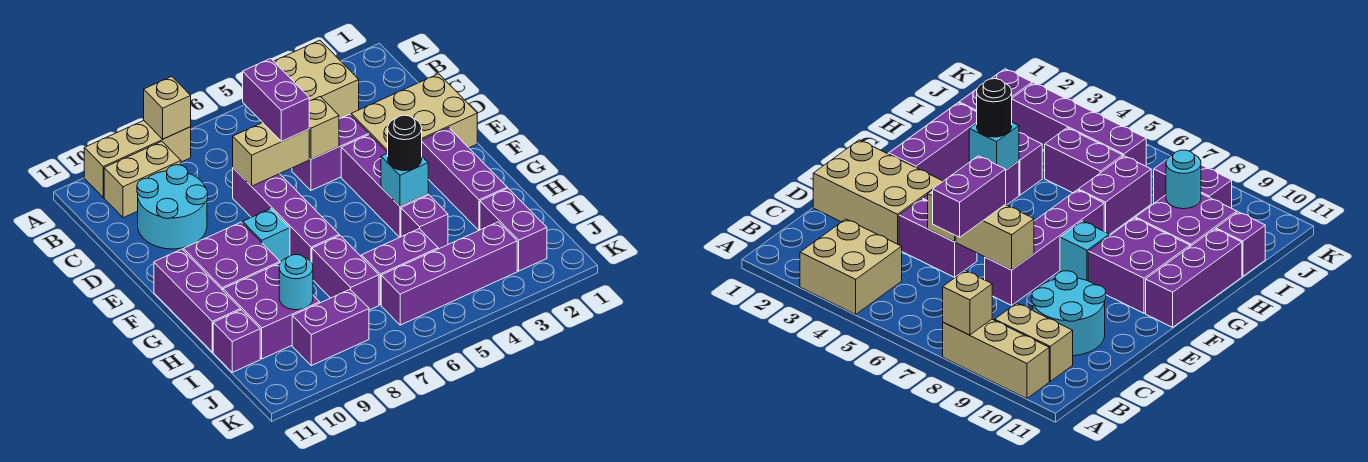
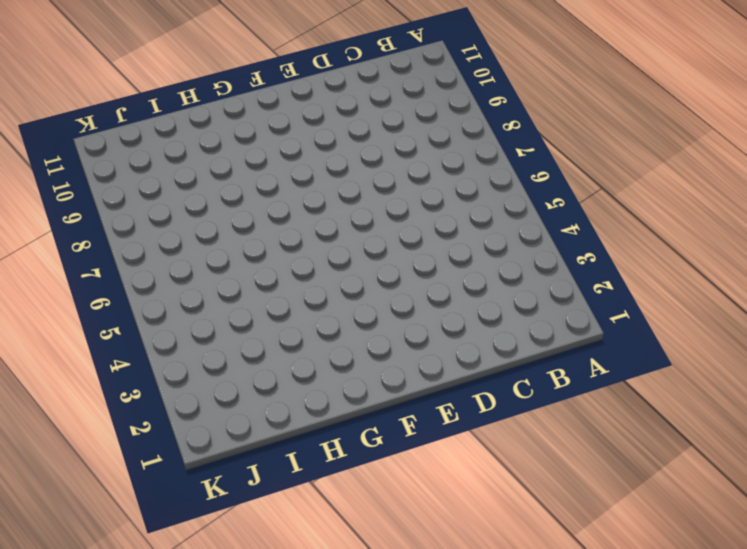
none -> tan 2x2 brick [274,40,359,119]
none -> tan 1x3 brick [84,121,191,197]
none -> tan 1x2 brick [104,142,181,218]

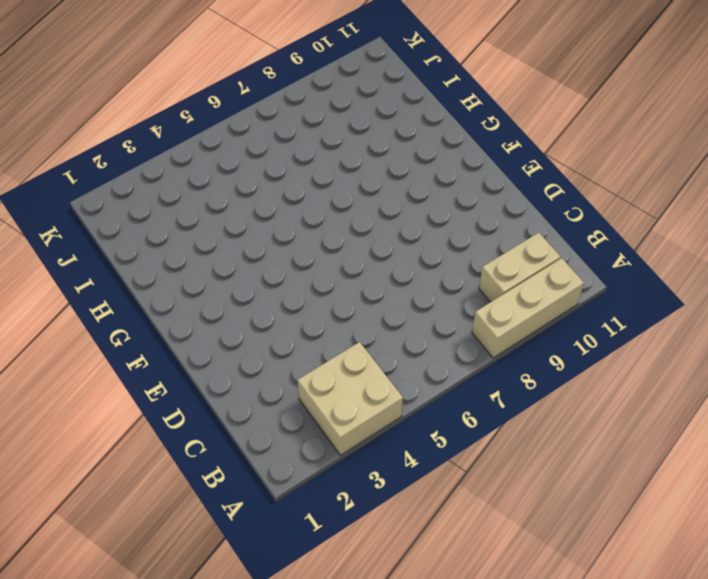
none -> cyan 2x2 round brick [137,165,208,249]
none -> tan 2x3 brick [351,74,477,152]
none -> purple 1x2 brick [292,114,369,190]

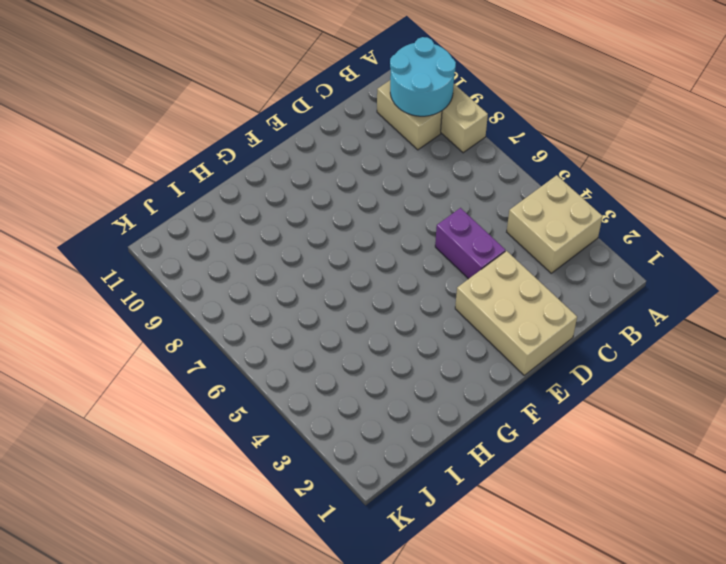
cyan 2x2 round brick [390,37,456,116] -> cyan 2x2 round brick moved to [137,165,208,249]
none -> purple 1x4 brick [233,168,339,263]
none -> purple 1x3 brick [341,134,428,237]
none -> purple 1x3 brick [422,128,507,230]

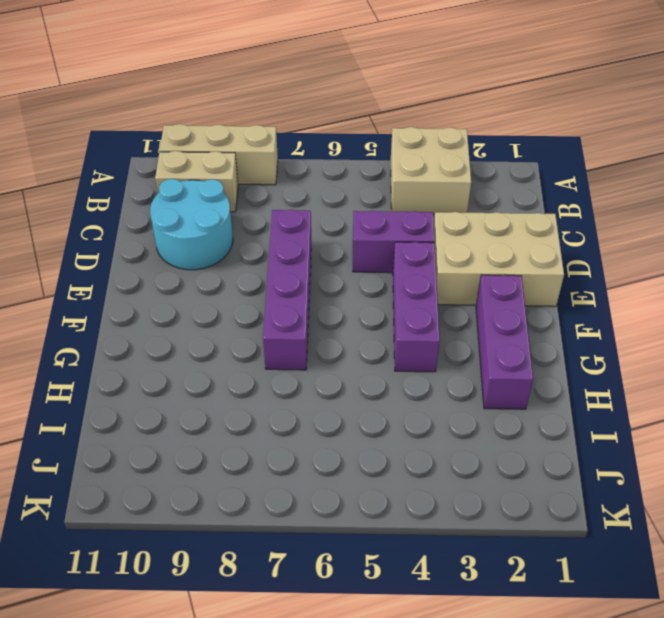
none -> cyan 1x1 brick [243,209,290,263]
none -> purple 2x2 brick [183,222,280,290]
none -> purple 1x3 brick [154,249,241,352]

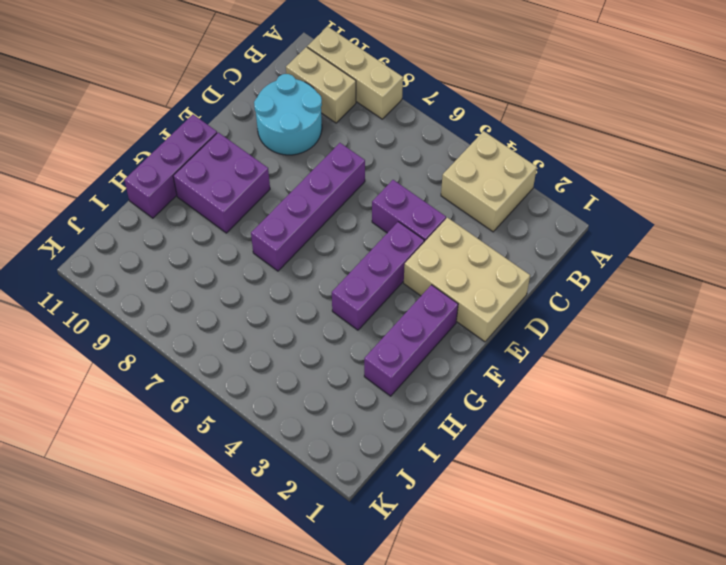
none -> cyan 1x1 brick [243,209,290,263]
none -> purple 1x1 brick [401,195,448,249]
none -> purple 1x2 brick [312,236,379,310]

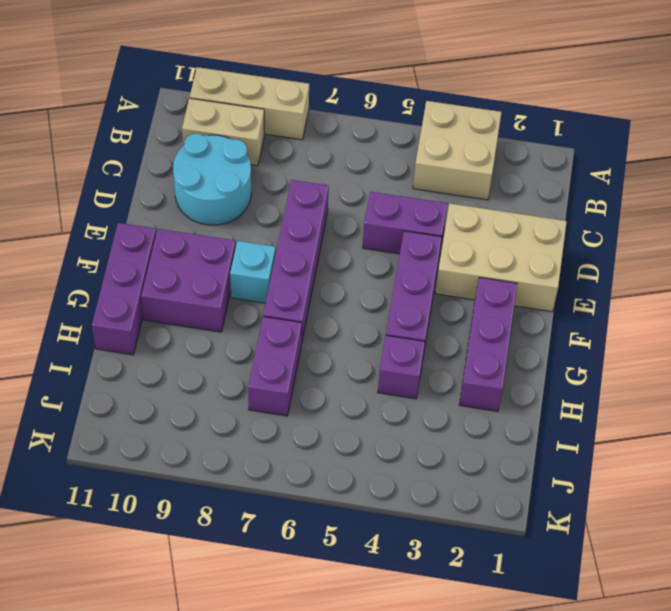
none -> purple 2x2 brick [223,263,320,359]
none -> purple 1x2 brick [480,188,547,271]
none -> purple 1x2 brick [361,229,438,305]

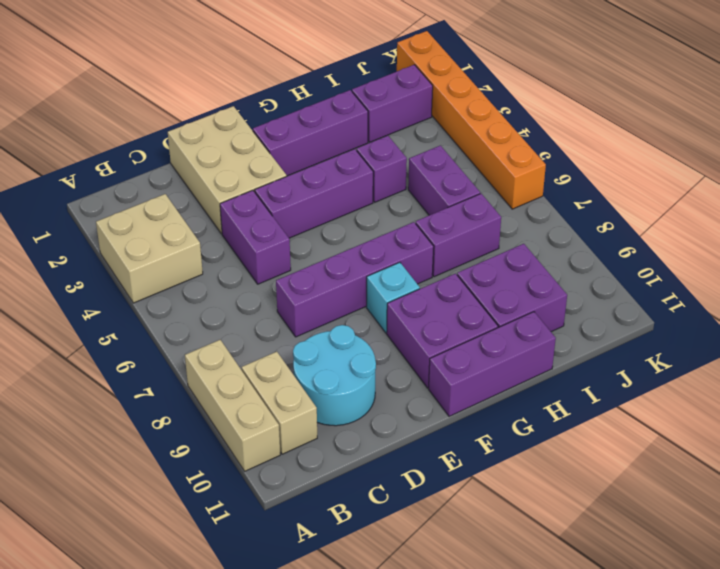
orange 1x6 brick [397,31,546,209] -> none
none -> purple 1x1 brick [213,310,260,372]
none -> purple 1x4 brick [381,222,517,325]
none -> purple 1x2 brick [292,289,369,366]

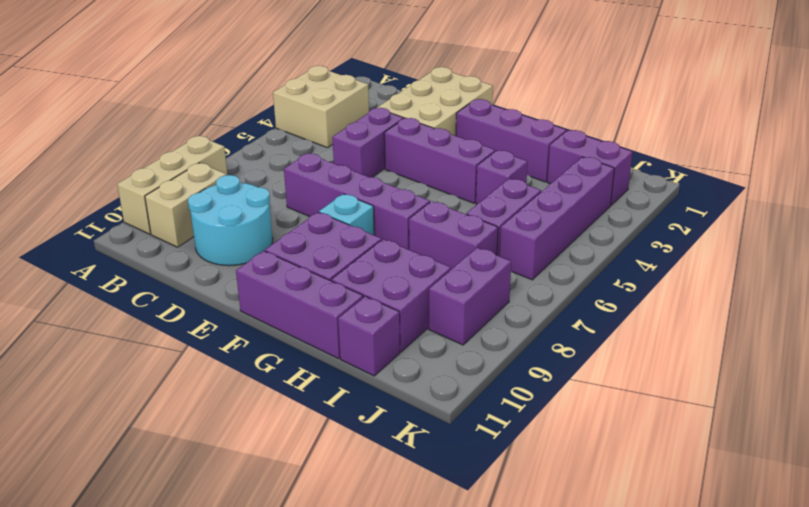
none -> tan 1x1 brick [144,76,191,139]
none -> tan 1x1 brick [309,97,339,159]
none -> tan 1x2 brick [233,123,309,186]

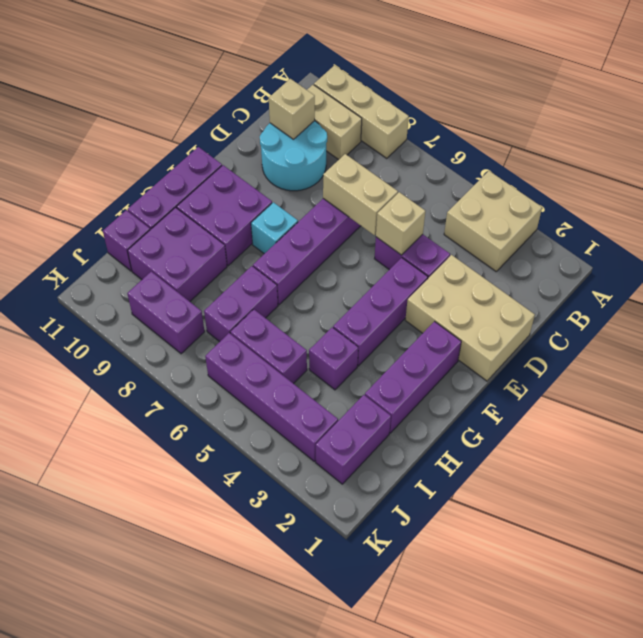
tan 1x1 brick [269,79,315,139] -> tan 1x1 brick moved to [144,76,191,139]
none -> cyan 1x1 brick [381,153,428,206]
none -> cyan 1x1 round brick [279,255,313,310]
none -> purple 1x2 brick [243,58,309,141]

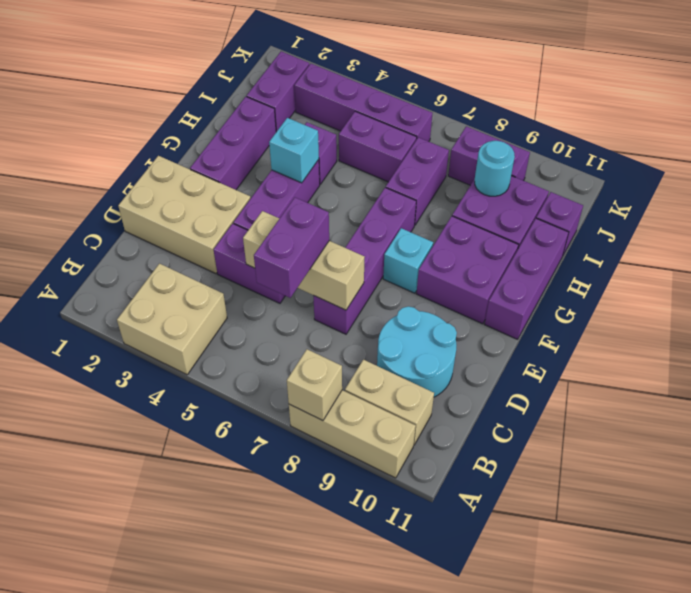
none -> black 1x1 round brick [388,115,422,171]

